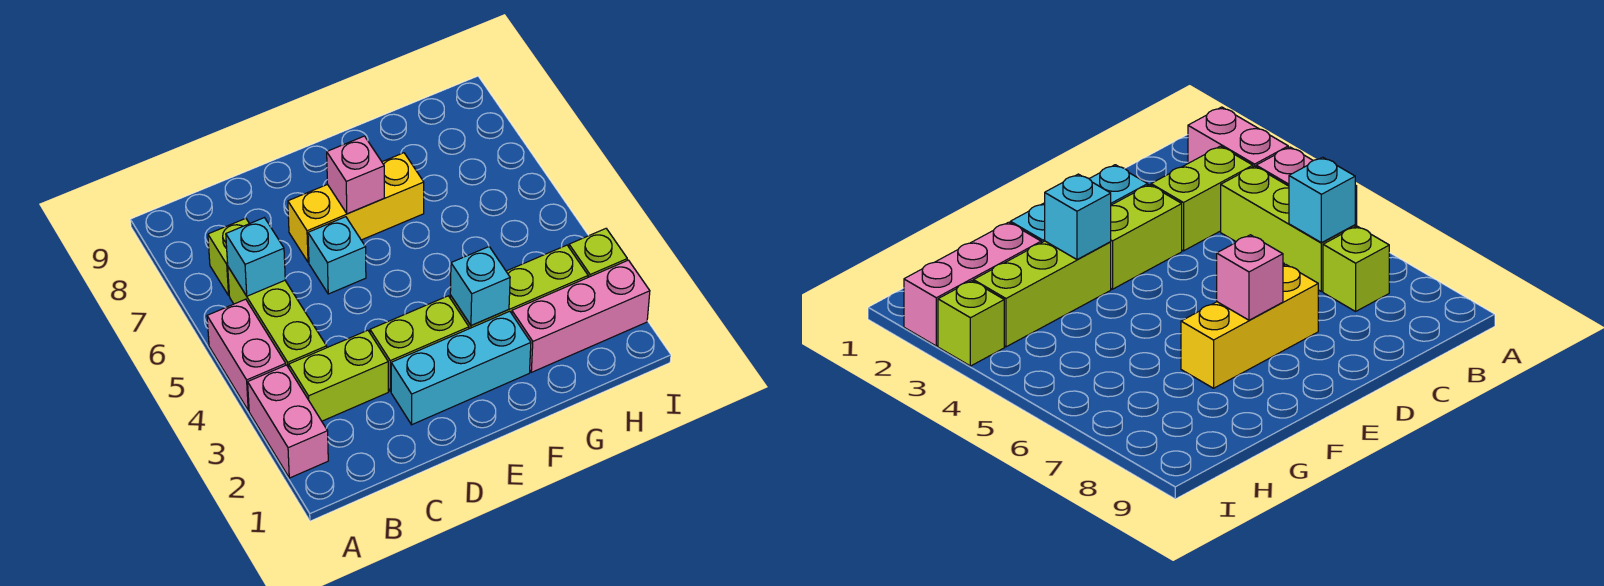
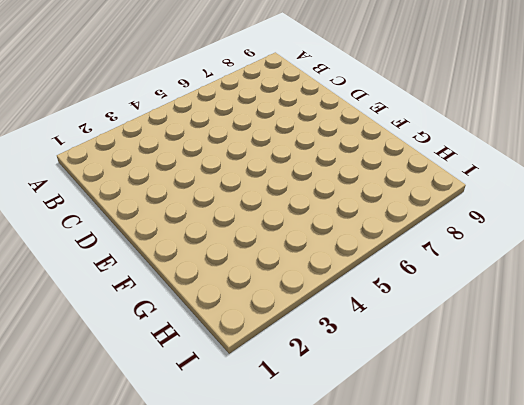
none -> pink 1x2 brick [248,365,328,478]
none -> pink 1x2 brick [207,299,286,411]
none -> lime 1x2 brick [289,330,388,421]

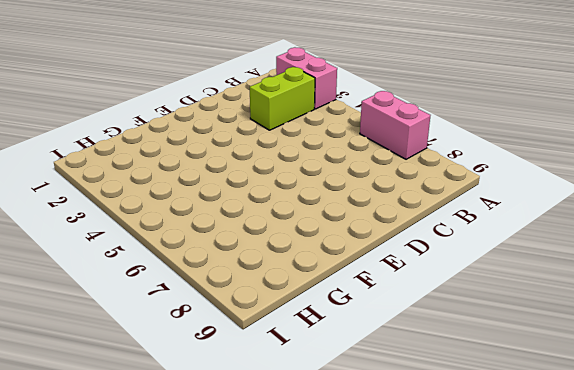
pink 1x2 brick [360,91,431,159] -> pink 1x2 brick moved to [207,299,286,411]
none -> lime 1x3 brick [228,267,327,368]
none -> lime 1x1 brick [208,218,249,295]
none -> cyan 1x3 brick [391,311,531,425]

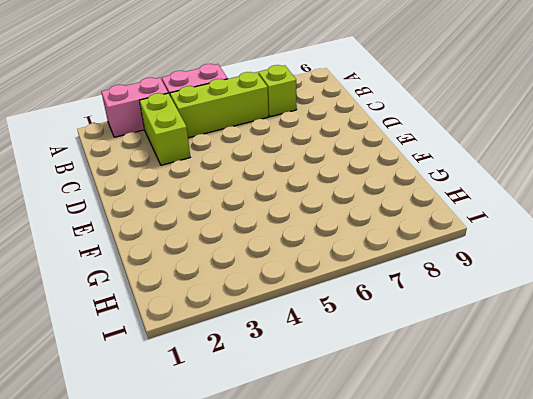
none -> cyan 1x3 brick [391,311,531,425]
none -> lime 1x2 brick [370,296,469,391]
none -> cyan 1x1 brick [308,217,366,294]

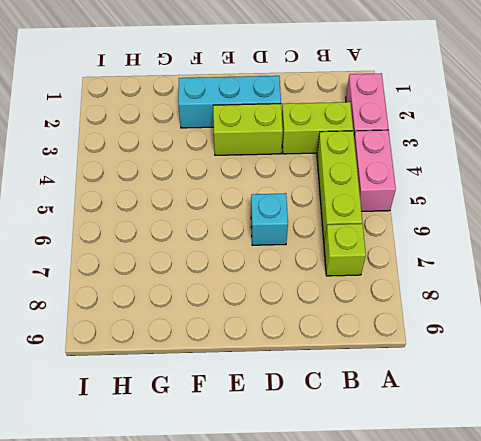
none -> yellow 1x3 brick [288,153,424,262]
none -> lime 1x3 brick [450,245,588,329]
none -> pink 1x3 brick [512,260,650,372]

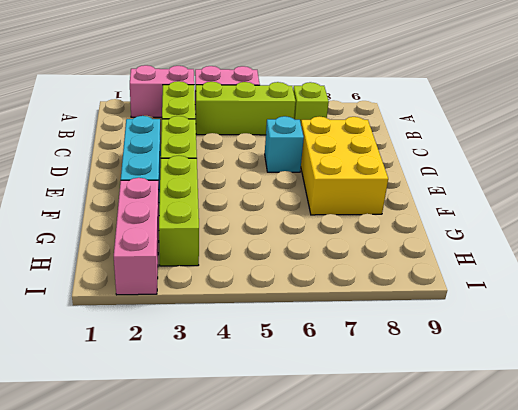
yellow 2x3 brick [301,116,388,215] -> yellow 1x3 brick [288,153,424,262]
none -> lime 1x1 brick [569,229,627,277]
none -> cyan 1x1 brick [226,218,285,296]
none -> pink 1x1 brick [327,136,384,214]

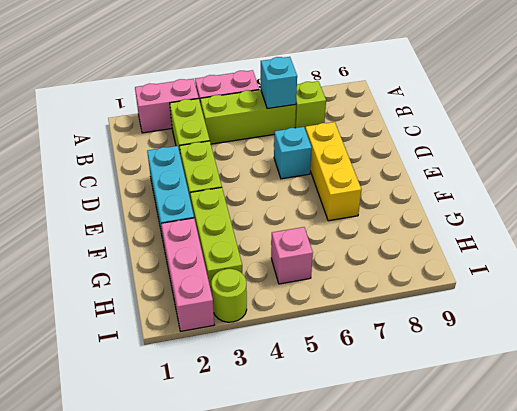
pink 1x1 brick [271,227,313,284] -> pink 1x1 brick moved to [327,136,384,214]
lime 1x1 round brick [211,269,247,322] -> lime 1x1 brick [569,229,627,277]
none -> cyan 1x1 brick [450,247,510,326]

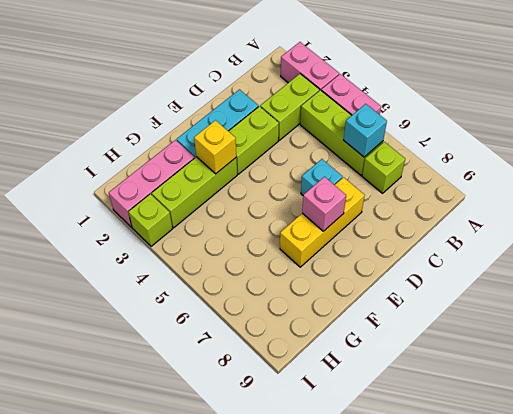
yellow 1x1 brick [194,120,236,174] -> cyan 1x1 brick [450,247,510,326]

